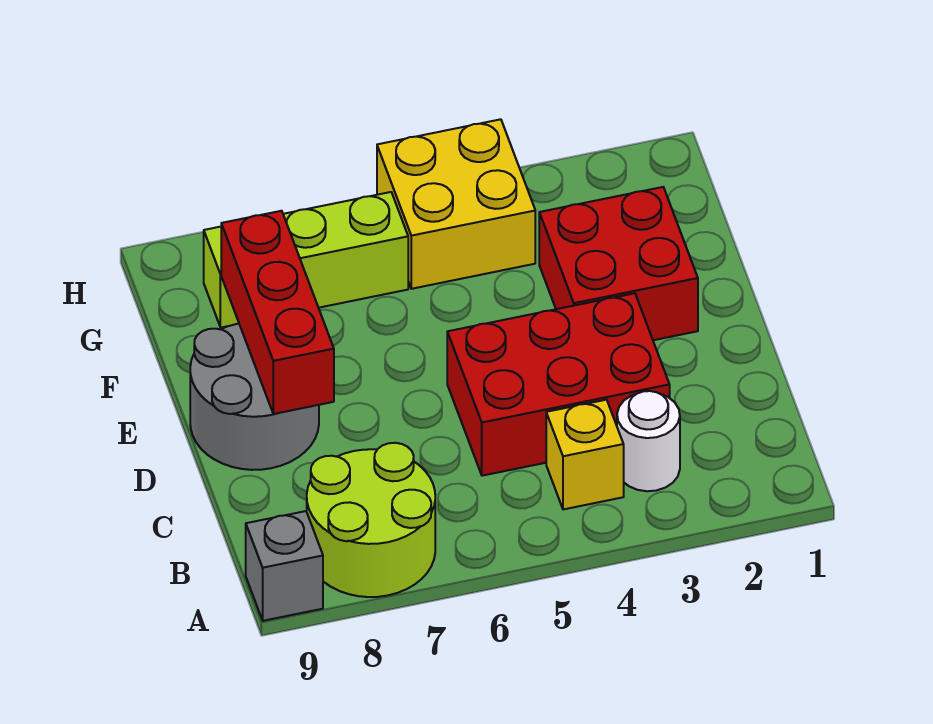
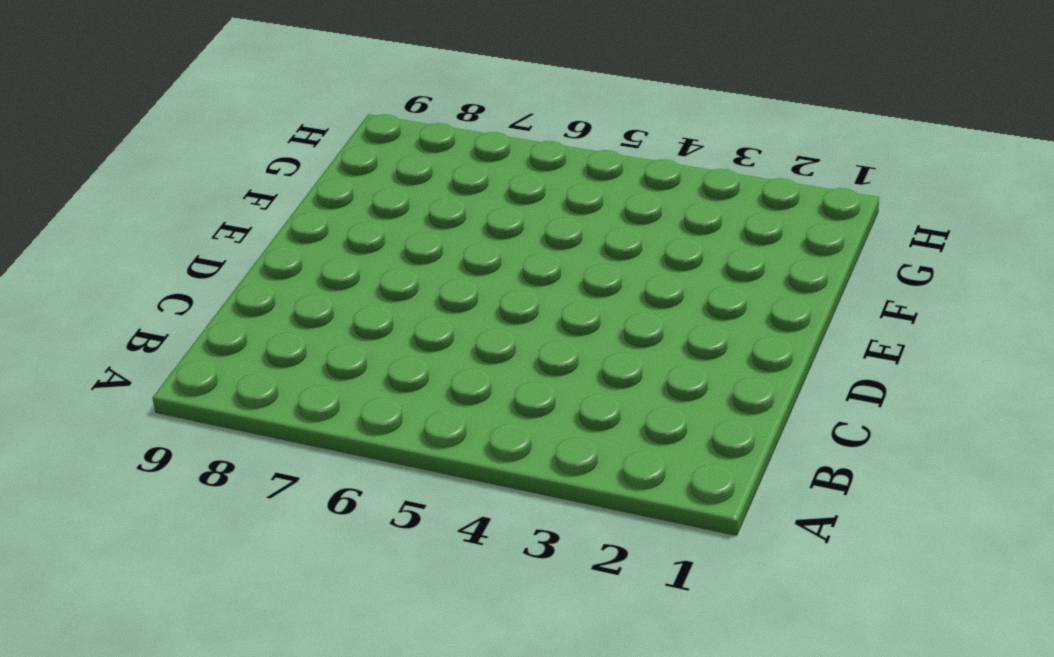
none -> lime 2x2 round brick [307,443,435,597]
none -> grey 1x1 brick [246,511,323,621]

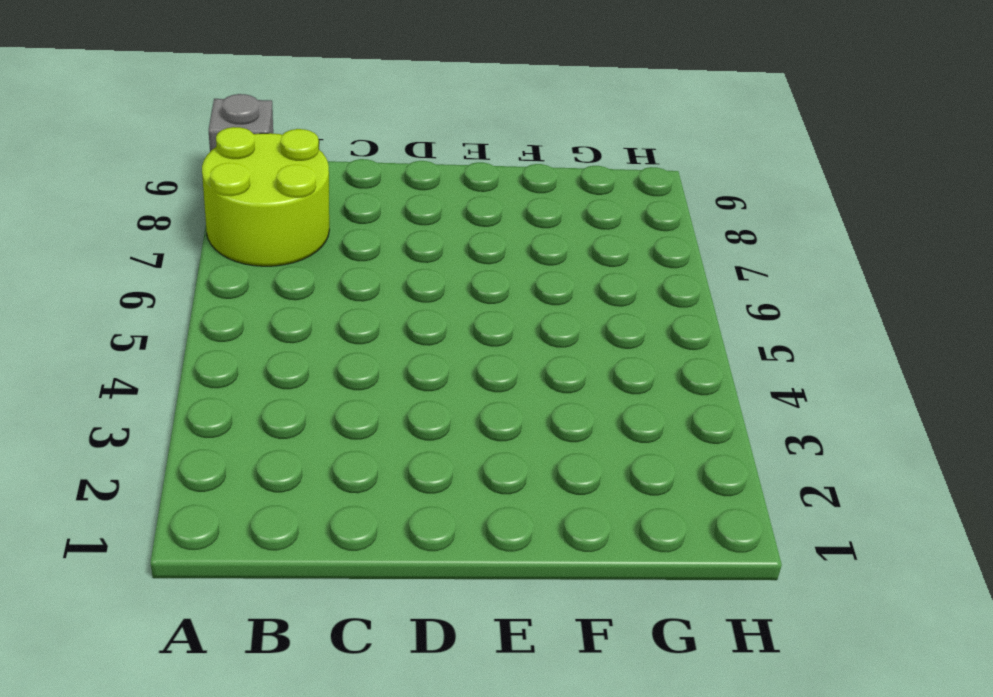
none -> white 1x1 round brick [617,391,680,491]
none -> yellow 1x1 brick [546,400,624,509]

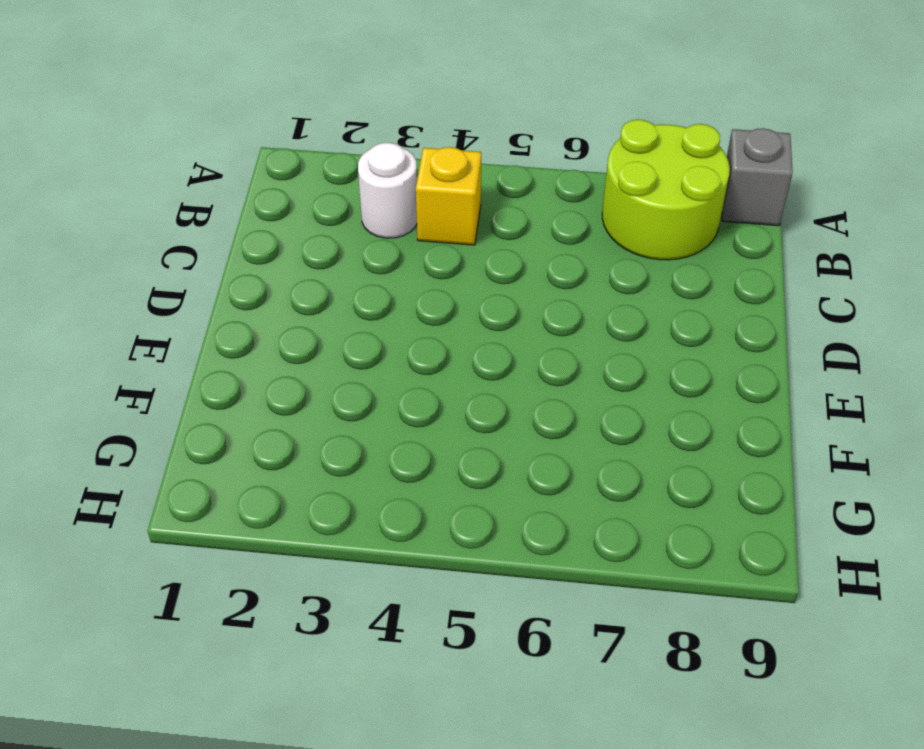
none -> red 2x3 brick [447,293,670,476]
none -> grey 2x2 round brick [190,324,319,470]

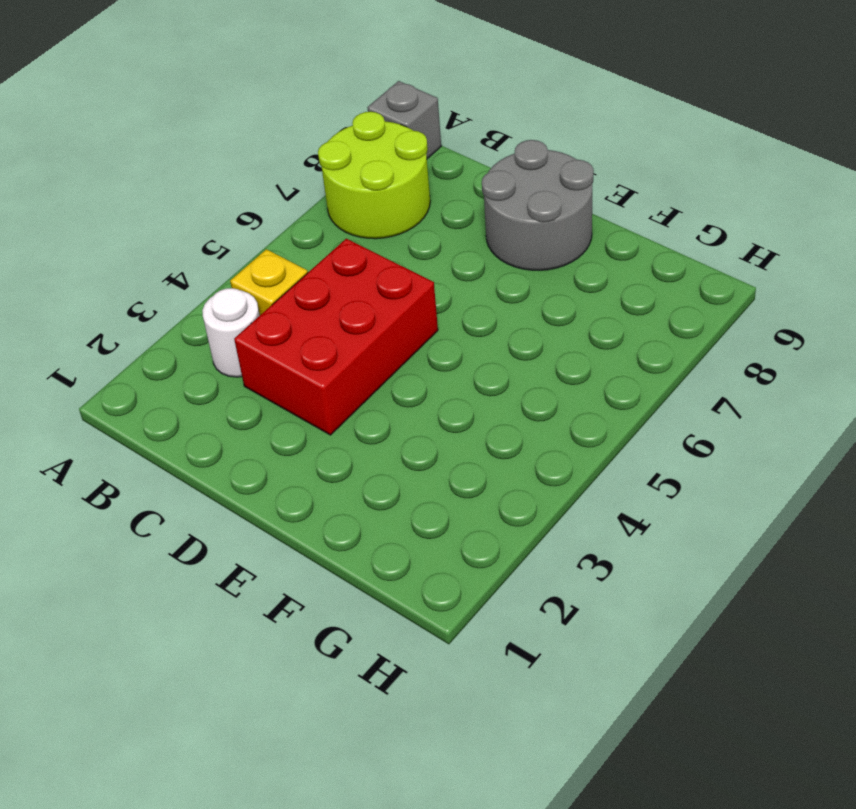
none -> red 2x2 brick [539,187,698,340]
none -> yellow 2x2 brick [377,119,535,289]

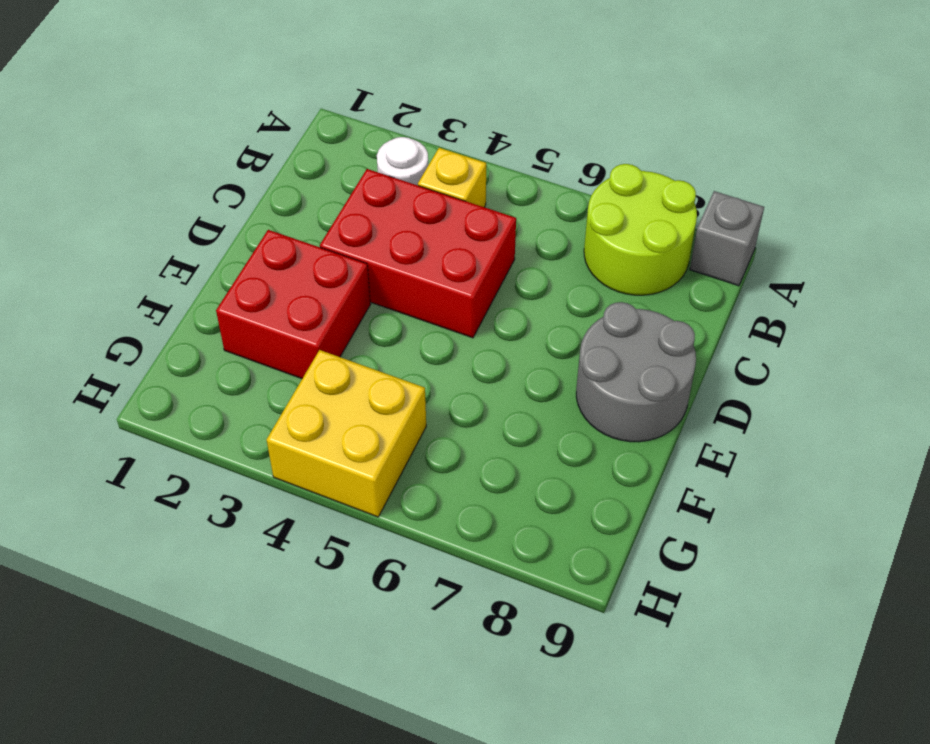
none -> lime 1x3 brick [204,192,408,328]
none -> red 1x3 brick [221,211,334,414]

